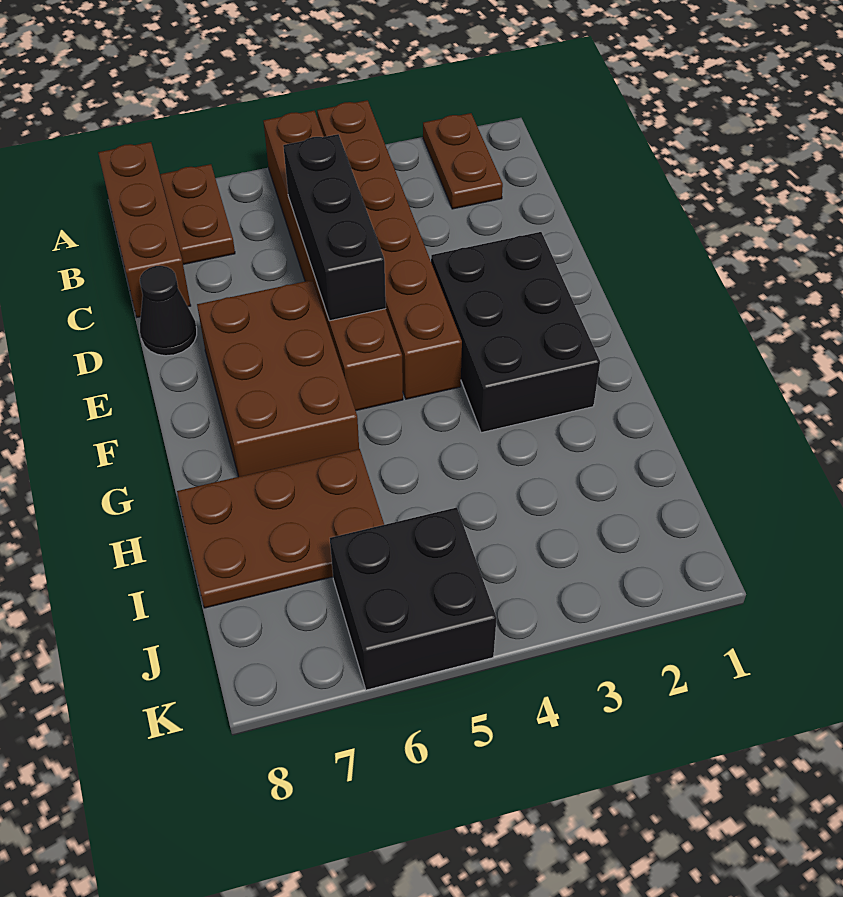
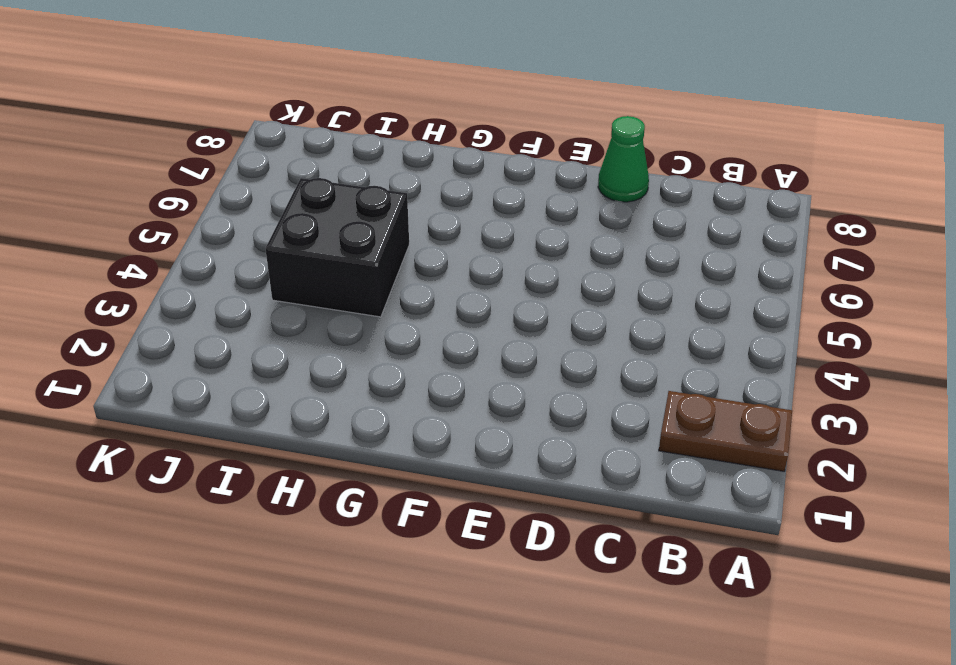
green 1x1 cone [598,116,649,202] -> black 1x1 cone [140,266,197,356]
black 2x2 brick [265,178,409,317] -> black 2x2 brick moved to [330,507,497,690]
none -> brown 1x6 brick [317,100,462,399]
none -> brown 1x6 brick [263,111,403,411]

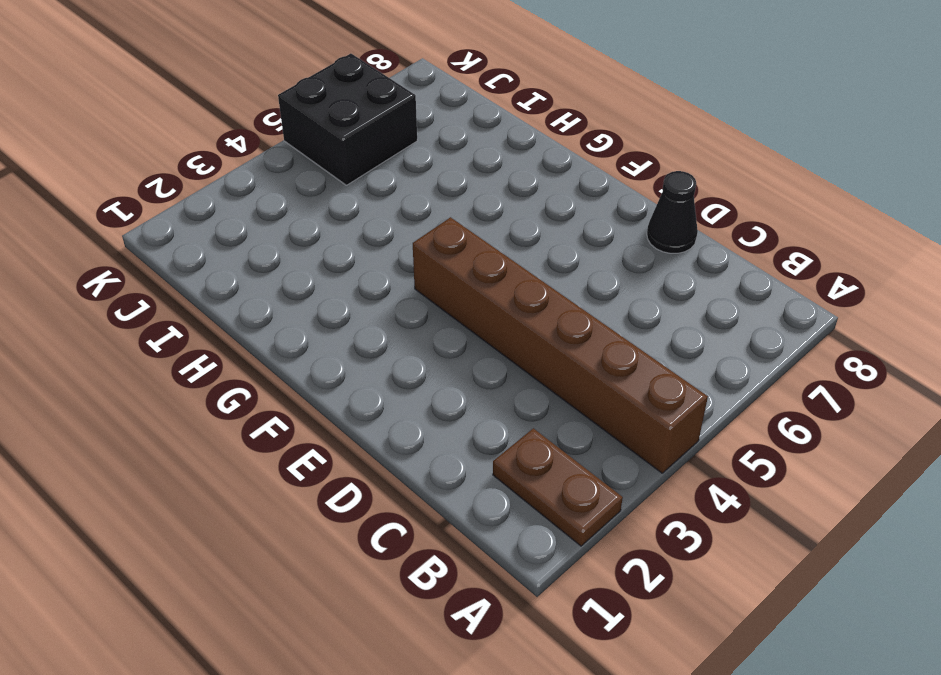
none -> brown 1x6 brick [263,111,403,411]
none -> brown 1x2 plate [160,164,235,264]

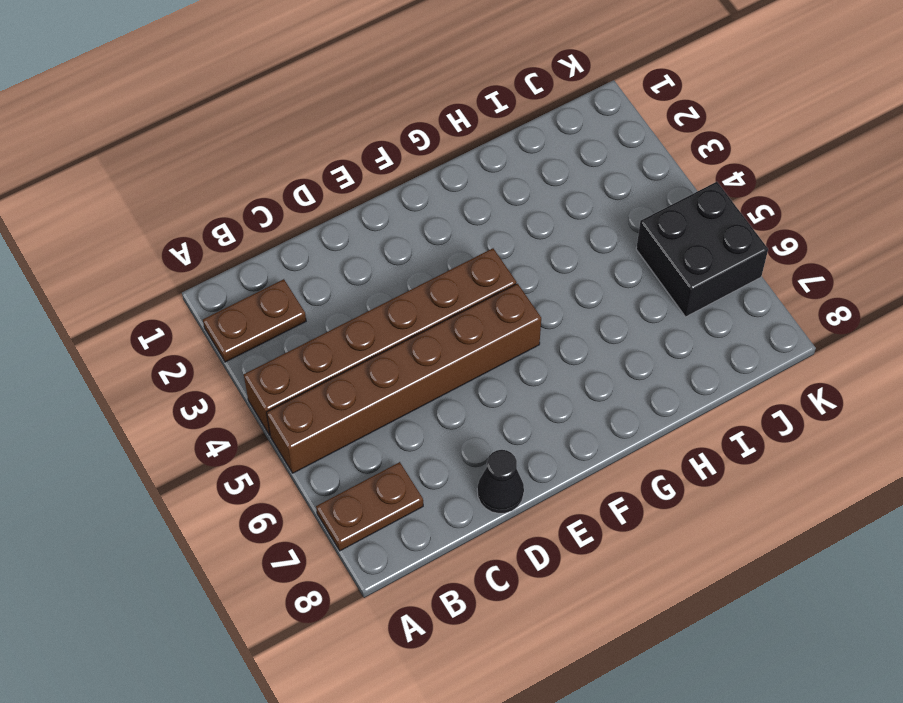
none -> brown 1x3 brick [98,142,191,317]
none -> black 2x3 brick [431,232,600,433]

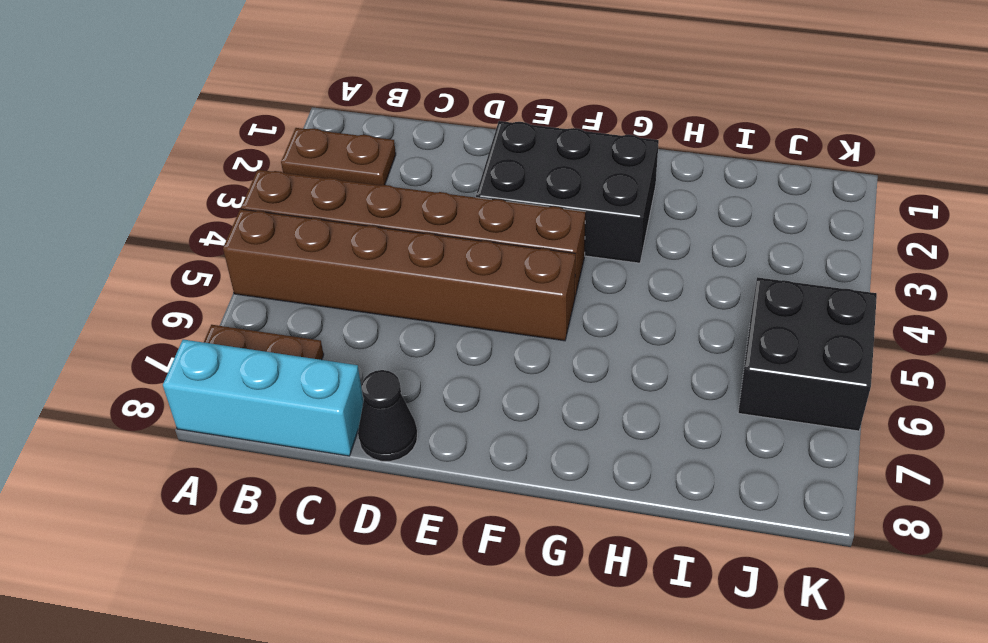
cyan 1x3 brick [163,340,364,456] -> brown 1x3 brick [98,142,191,317]
none -> brown 2x3 brick [197,280,359,477]
none -> brown 2x3 plate [177,449,384,608]

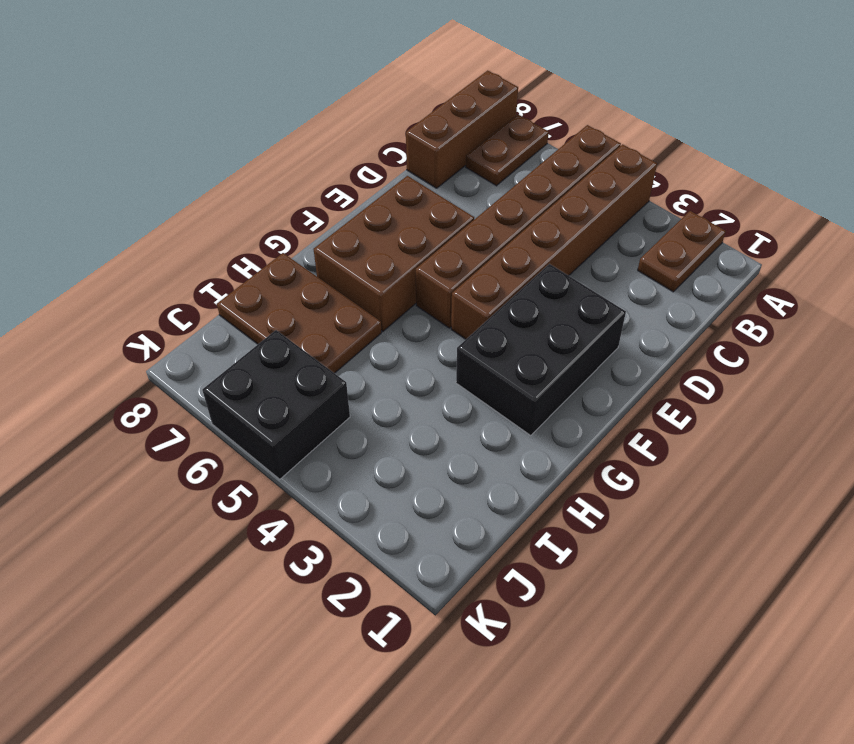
none -> black 1x1 cone [140,266,197,356]
none -> black 1x3 brick [283,134,386,321]

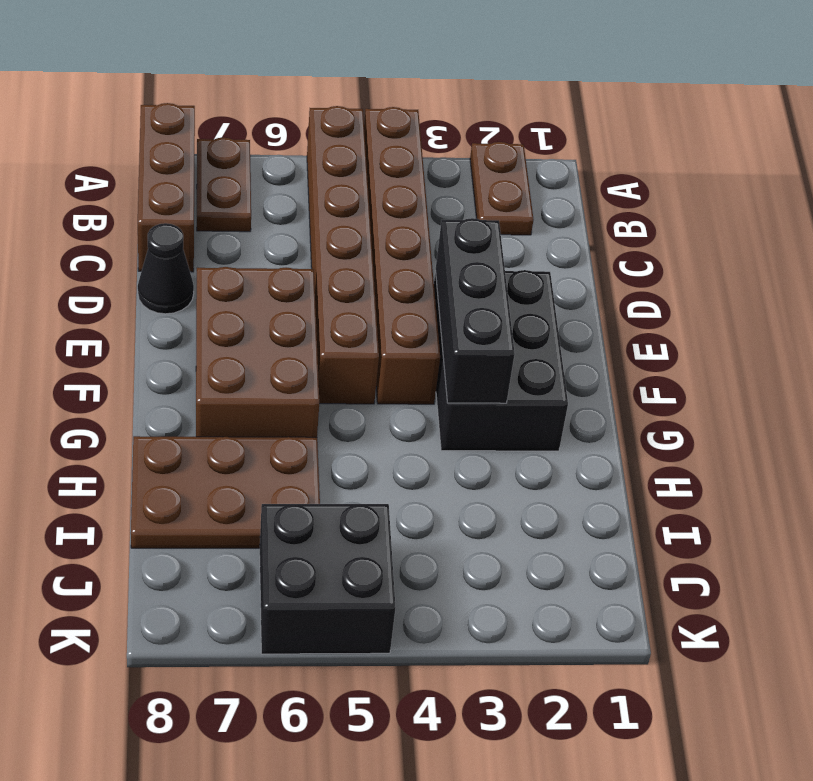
black 1x3 brick [436,218,515,403] -> black 1x3 brick moved to [283,134,386,321]

